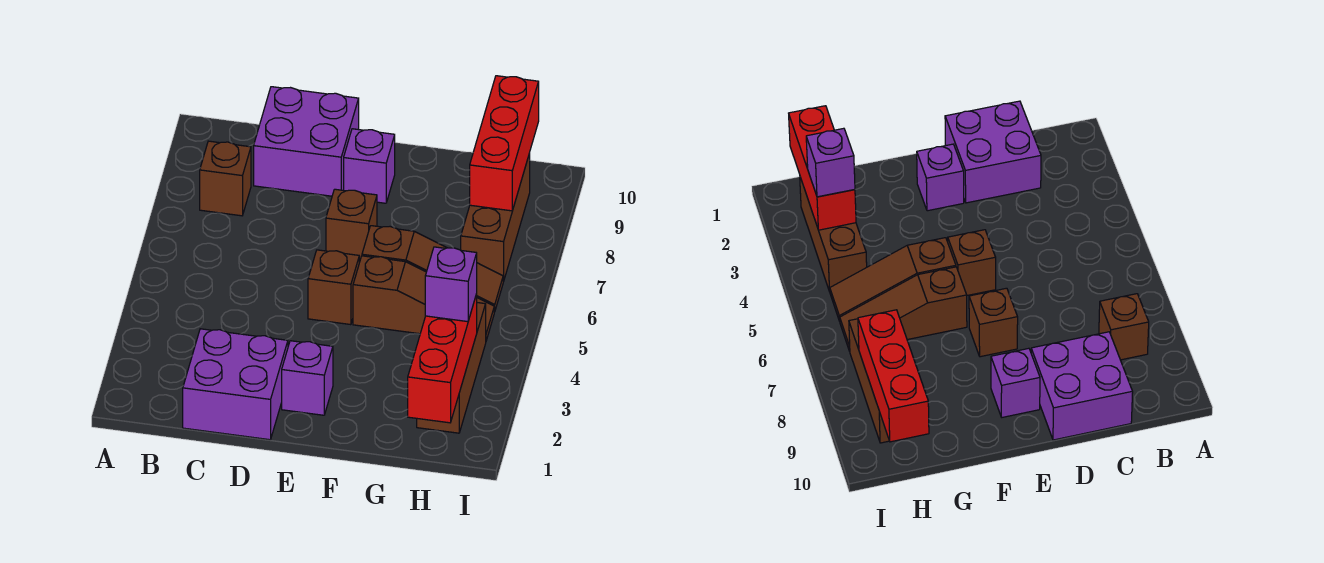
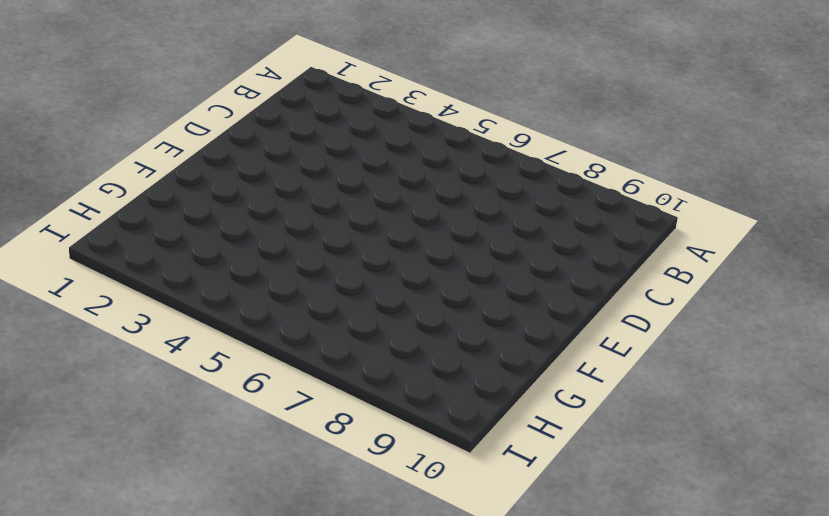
none -> brown 1x1 brick [200,141,251,216]
none -> purple 2x2 brick [183,329,288,440]
none -> purple 2x2 brick [254,87,359,196]

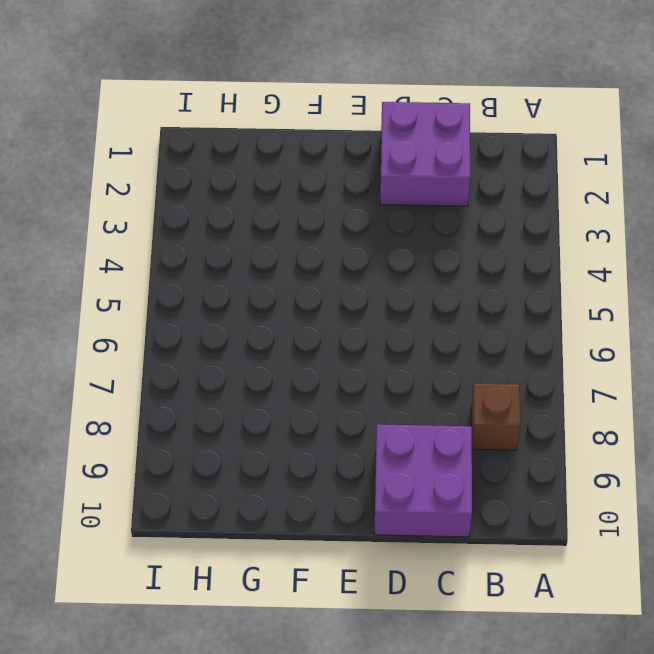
none -> purple 1x1 brick [282,341,333,415]
none -> brown 1x1 brick [308,250,359,325]
none -> brown 1x1 brick [326,189,377,262]

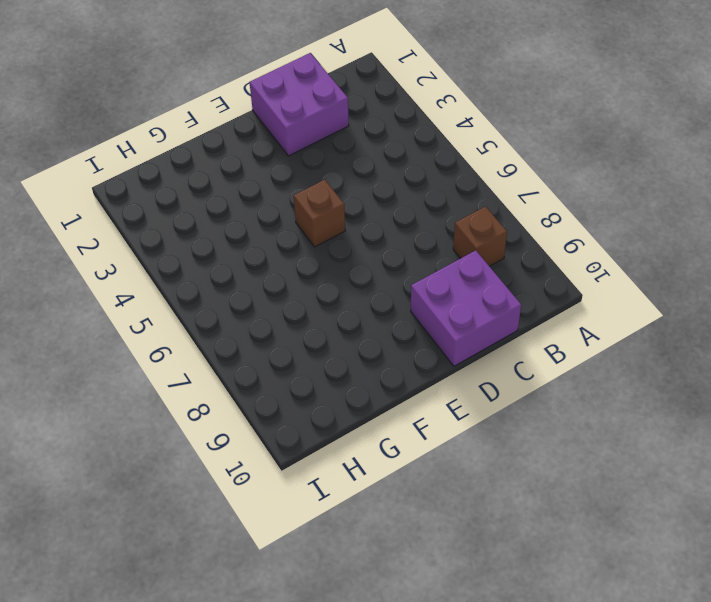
none -> purple 1x1 brick [282,341,333,415]
none -> brown 1x1 brick [326,189,377,262]
none -> purple 1x1 brick [344,129,395,203]

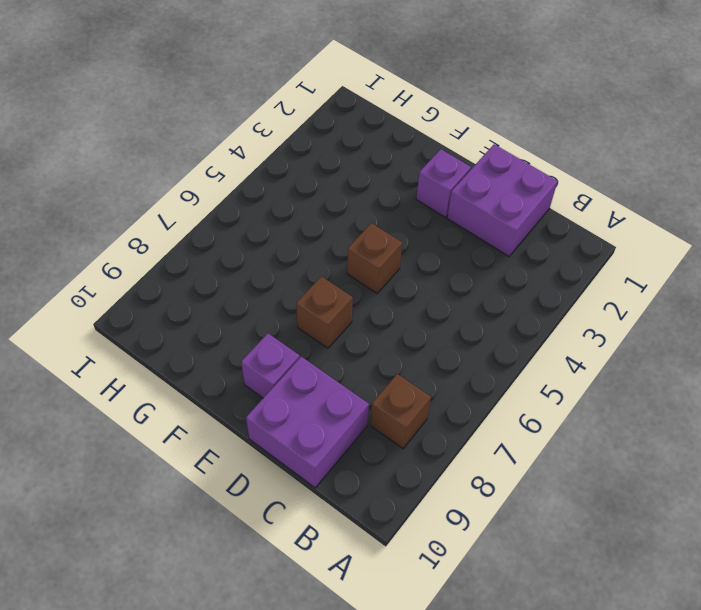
none -> brown 1x3 slope [353,256,494,341]
none -> brown 1x3 slope [362,226,503,312]
none -> brown 1x3 brick [417,303,486,433]

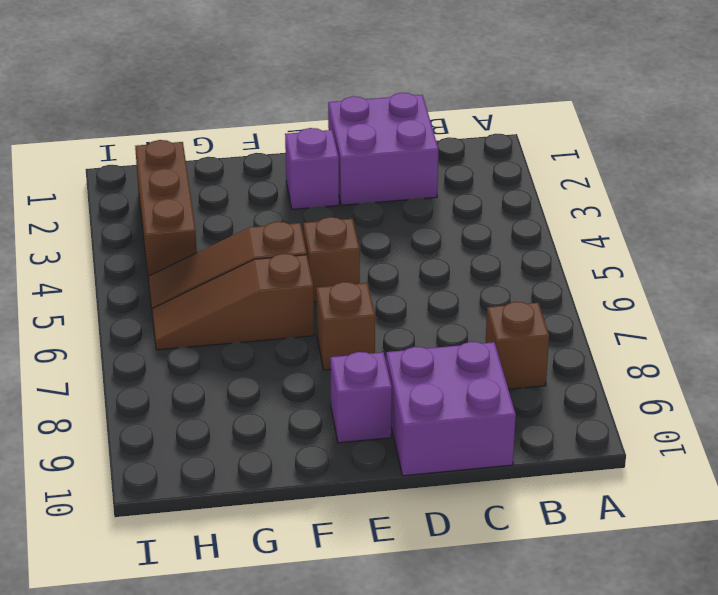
none -> brown 1x3 brick [461,153,530,282]
none -> red 1x3 brick [408,294,477,423]
none -> red 1x3 brick [470,76,539,211]

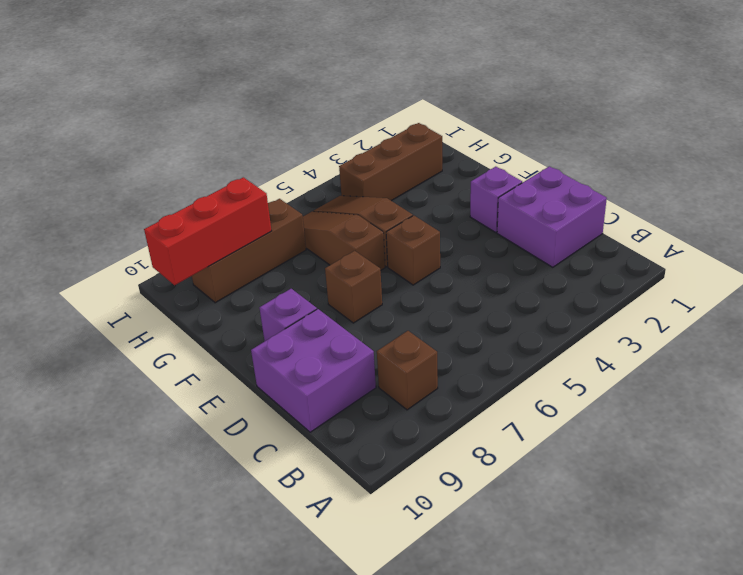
none -> red 1x3 brick [408,294,477,423]
none -> purple 1x1 brick [425,247,477,322]

